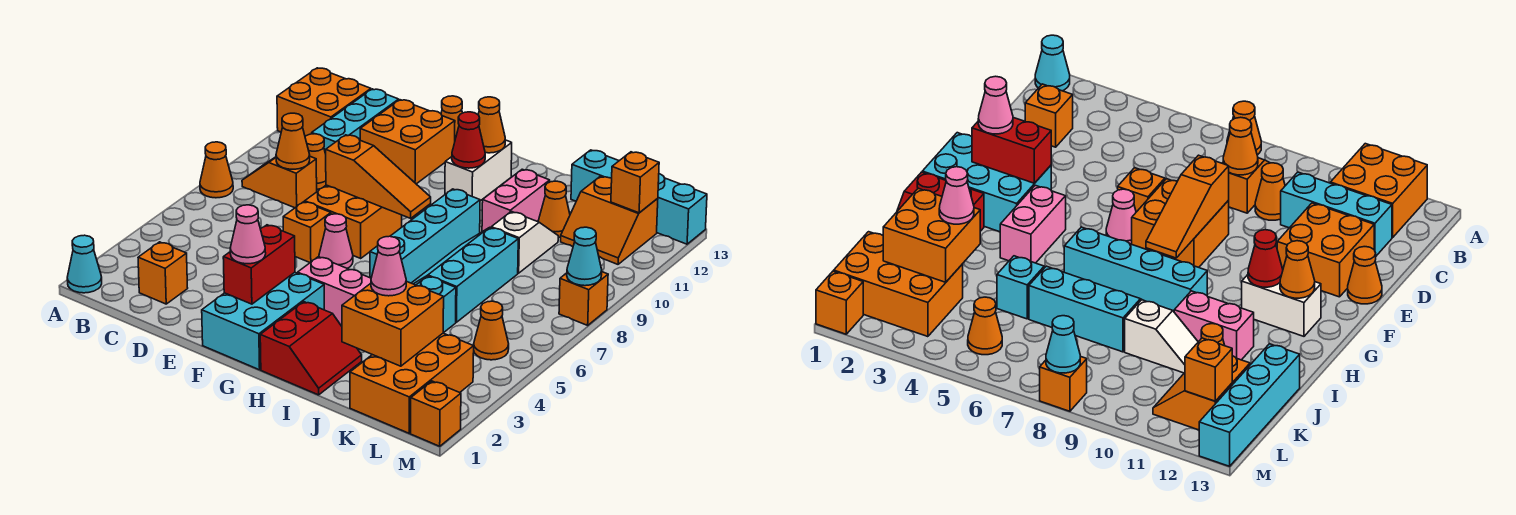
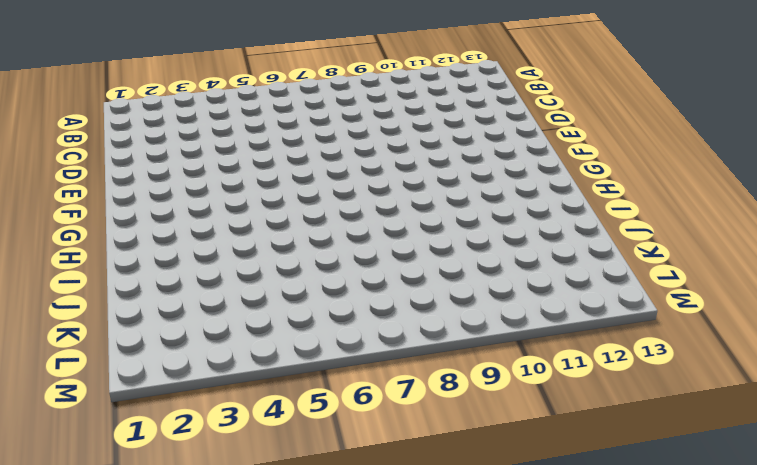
none -> cyan 1x1 cone [67,235,102,293]
none -> orange 1x1 cone [200,142,233,198]
none -> orange 2x2 brick [277,68,371,136]
none -> orange 1x2 slope [242,157,317,208]

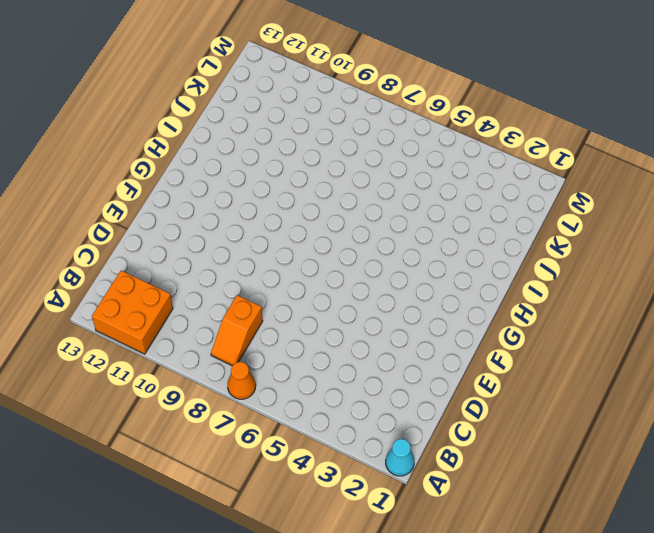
none -> orange 1x1 brick [138,242,188,304]
none -> orange 1x1 cone [305,134,326,189]
none -> cyan 1x3 brick [312,89,399,154]
none -> orange 2x2 brick [360,100,455,184]

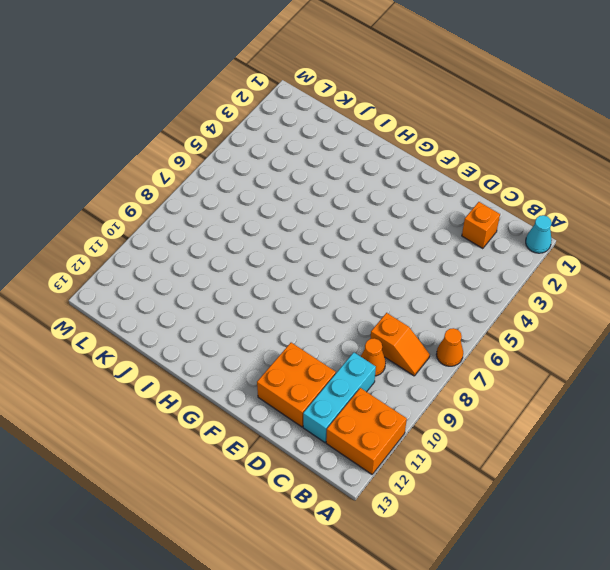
none -> orange 1x1 brick [283,202,331,262]
none -> orange 2x2 brick [305,185,402,258]
none -> orange 1x1 cone [441,96,462,139]
none -> cyan 2x3 brick [202,272,324,370]

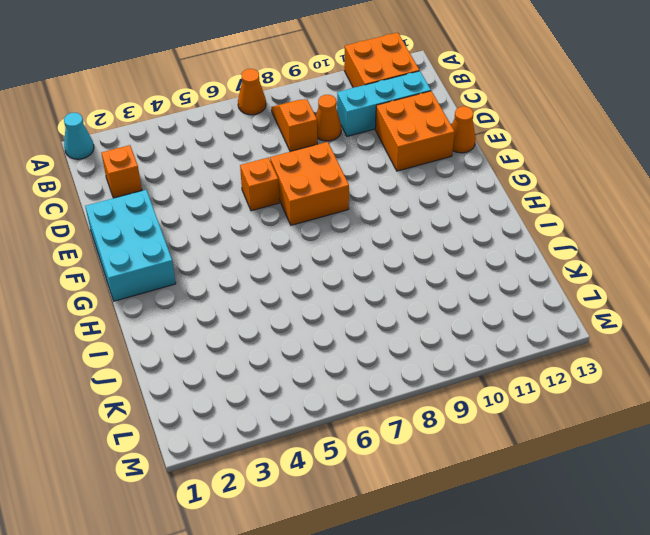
cyan 2x3 brick [85,190,176,301] -> cyan 2x3 brick turned to [202,272,324,370]
none -> pink 1x1 cone [319,214,353,268]
none -> pink 1x2 brick [298,257,371,326]
none -> white 1x2 brick [445,140,512,201]
none -> red 2x2 slope [260,302,362,395]

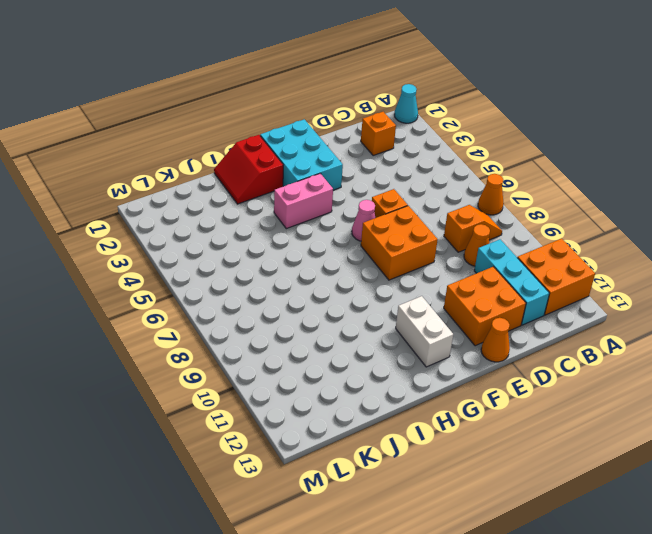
none -> cyan 1x4 brick [370,189,480,283]
none -> cyan 2x3 slope [412,227,518,322]
none -> pink 1x2 brick [482,169,550,232]
none -> cyan 1x1 brick [417,276,456,333]

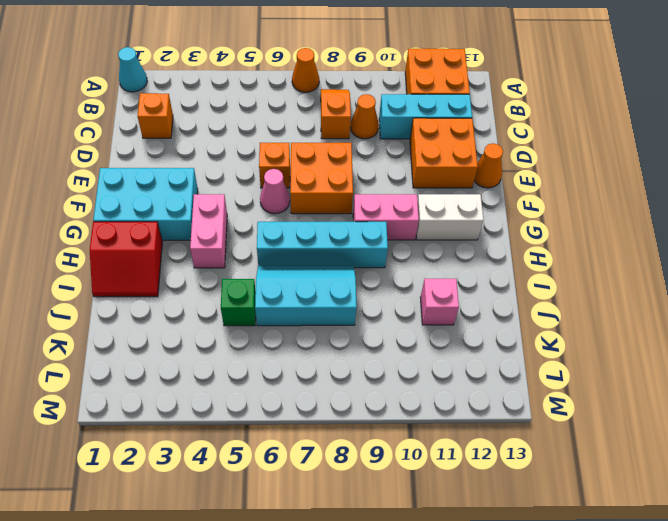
pink 1x2 brick [353,194,419,240] -> pink 1x2 brick moved to [482,169,550,232]
green 1x1 brick [221,279,256,326] -> cyan 1x1 brick [417,276,456,333]
pink 1x1 brick [420,279,459,325] -> orange 1x1 cone [538,181,570,237]
none -> white 1x2 slope [491,211,558,273]
none -> cyan 1x4 brick [571,150,707,244]
none -> orange 2x3 brick [350,333,474,433]
none -> orange 2x2 slope [561,176,658,264]

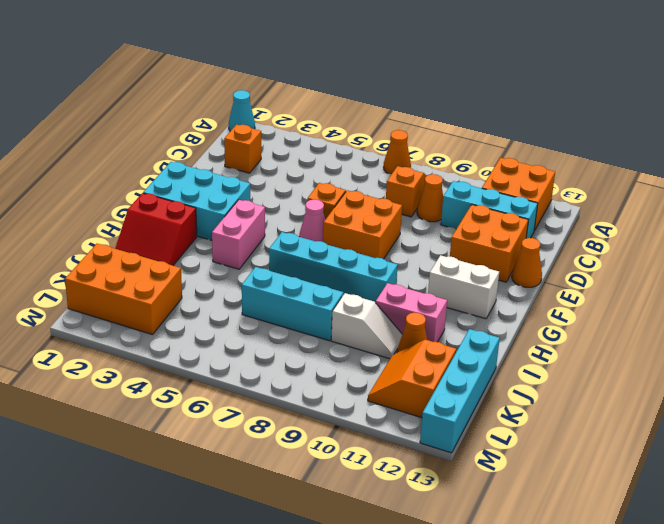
none -> cyan 1x1 brick [417,276,456,333]
none -> orange 1x1 cone [474,301,509,360]
none -> orange 1x1 brick [411,381,461,446]
none -> orange 1x1 brick [559,272,608,325]

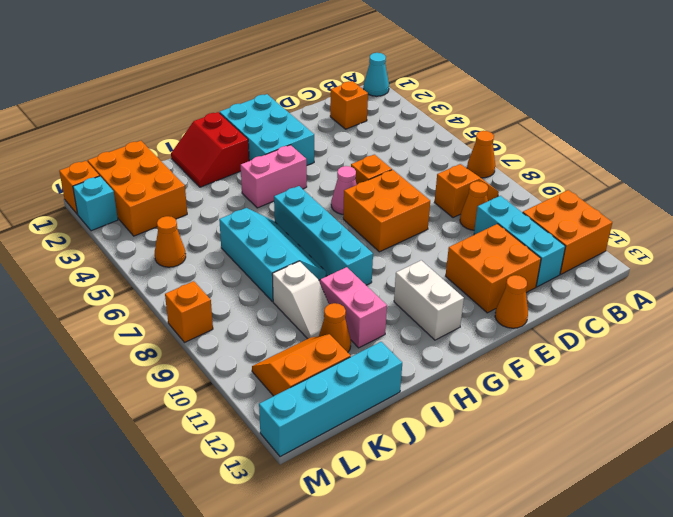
cyan 1x1 brick [73,176,118,231] -> cyan 1x1 brick moved to [417,276,456,333]
none -> orange 1x1 cone [276,113,310,169]
none -> orange 1x3 slope [326,135,431,218]
none -> red 1x2 brick [223,225,295,304]
none -> red 1x1 cone [452,112,485,168]

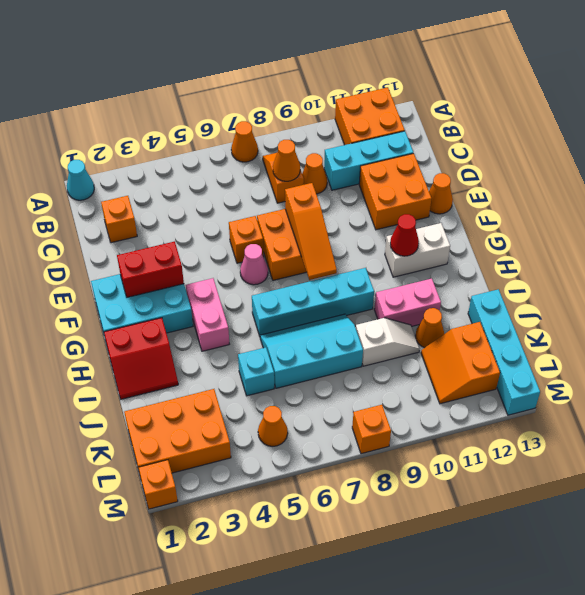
none -> orange 1x1 cone [478,97,505,153]
none -> orange 2x2 brick [342,281,444,366]
none -> orange 1x1 brick [611,152,659,213]
none -> cyan 1x1 cone [567,227,602,286]

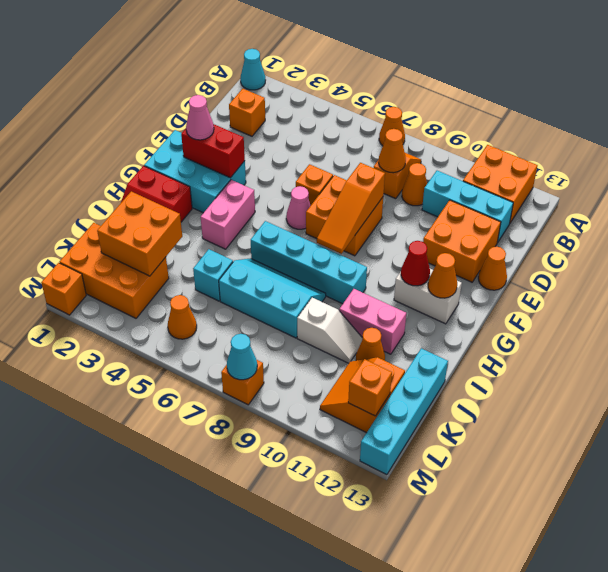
none -> pink 1x1 cone [371,236,406,296]

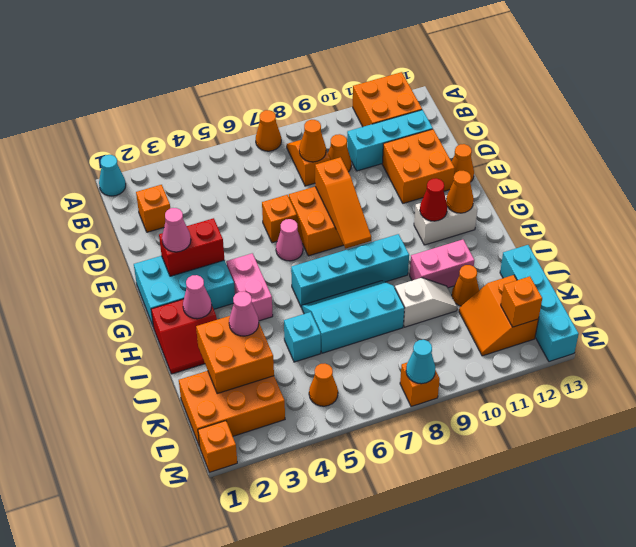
pink 1x1 cone [183,275,212,319] -> none

